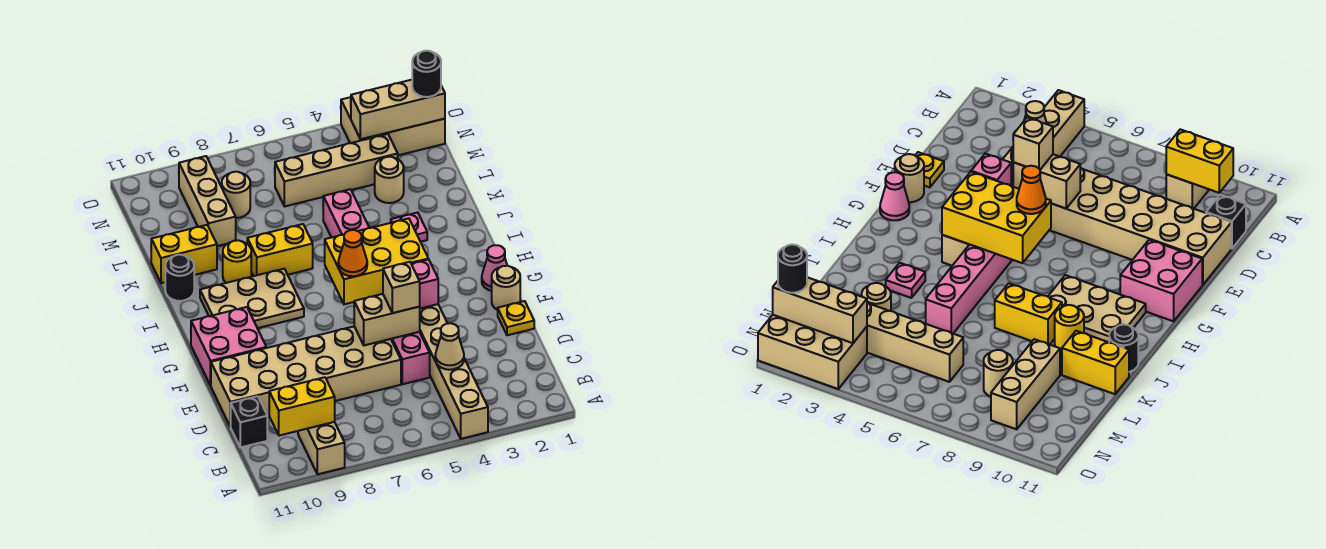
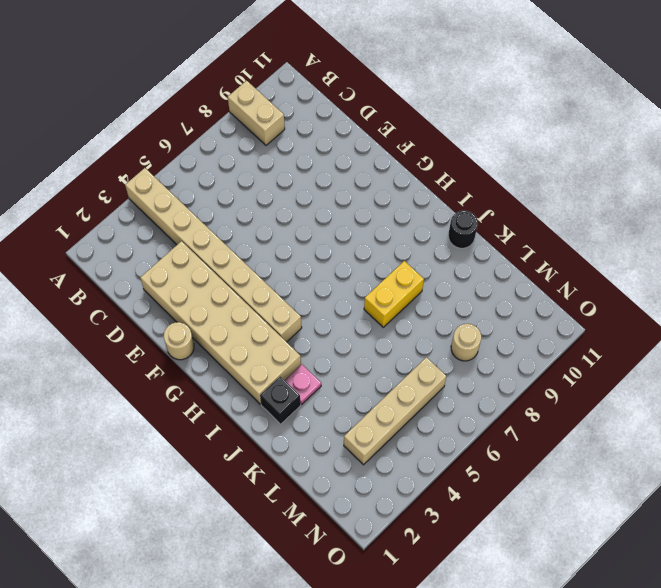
tan 2x6 brick [140,241,301,404] -> tan 2x6 brick turned to [211,327,401,427]
black 1x1 brick [260,376,301,424] -> black 1x1 brick moved to [231,396,267,447]
none -> pink 1x8 brick [323,189,430,384]
none -> yellow 1x1 plate [498,301,534,335]
none -> pink 2x2 brick [191,307,266,386]

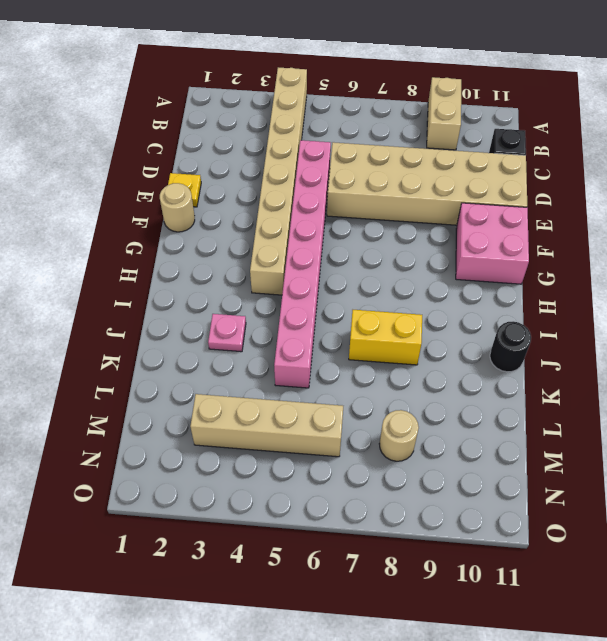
none -> pink 1x1 cone [482,245,507,291]
none -> tan 2x3 plate [200,269,304,328]
none -> yellow 1x1 round brick [223,240,251,283]

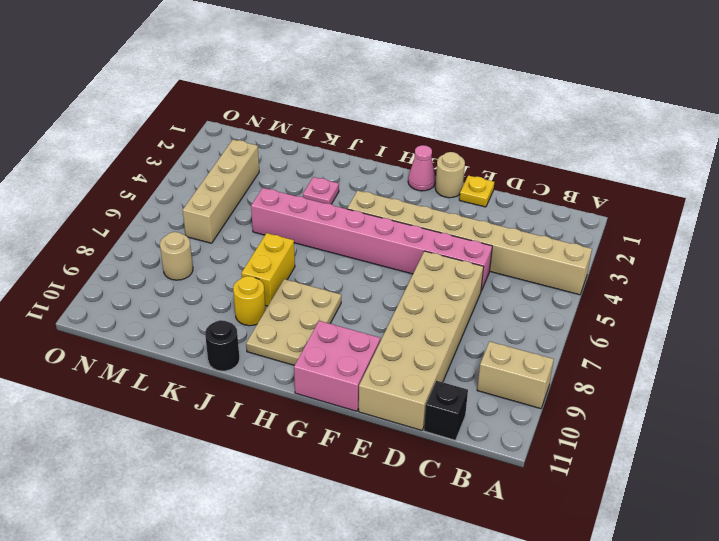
none -> yellow 1x2 brick [151,225,217,283]
none -> tan 1x1 round brick [375,157,404,203]
none -> tan 1x3 brick [179,156,236,246]

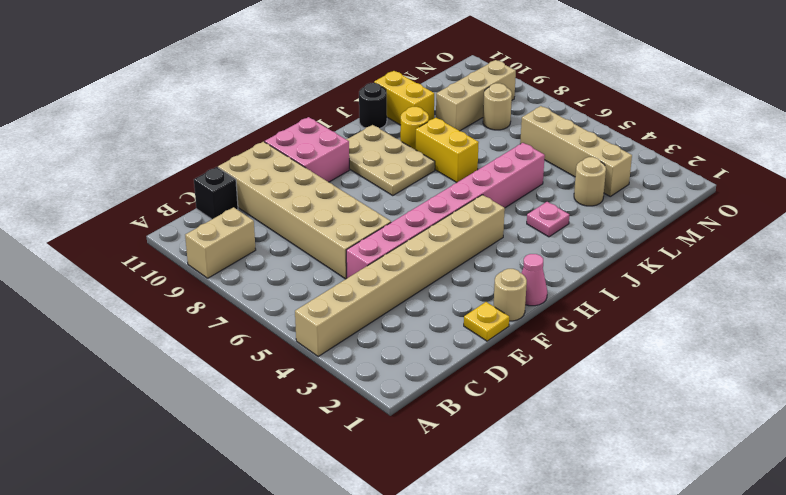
none -> tan 2x3 brick [341,97,445,155]
none -> yellow 1x2 brick [269,377,335,436]
none -> tan 1x1 cone [435,323,464,370]

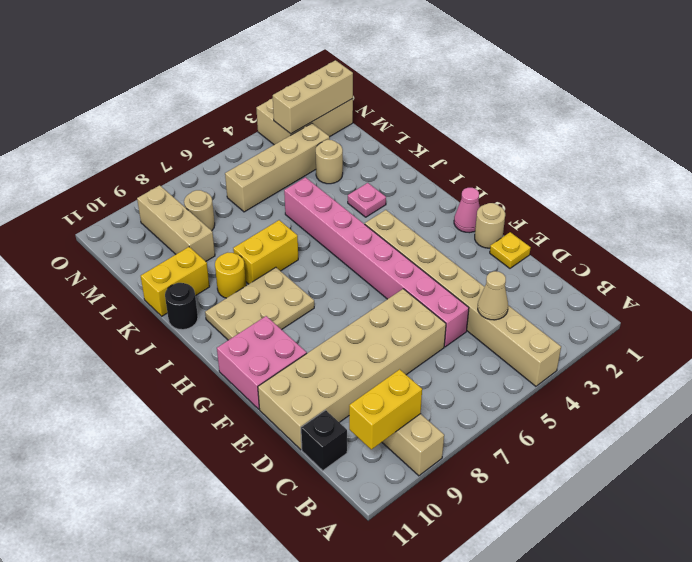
none -> tan 1x2 brick [354,294,420,345]
none -> pink 1x1 brick [412,259,438,309]
none -> yellow 2x3 brick [325,218,428,304]

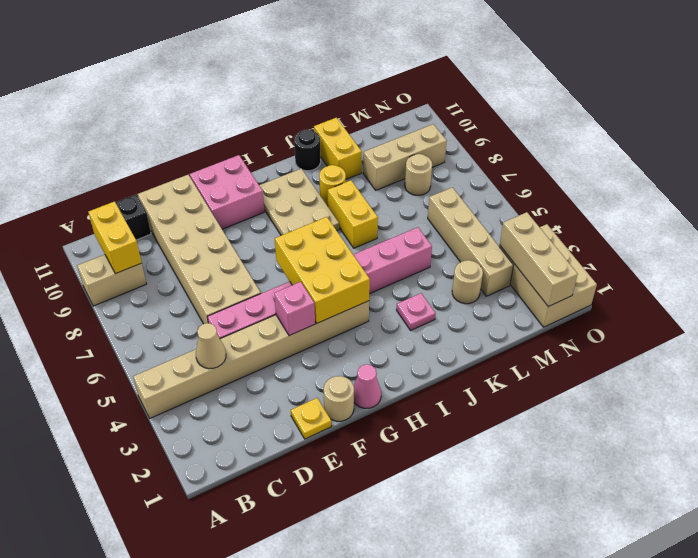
none -> tan 1x2 brick [354,294,420,345]
none -> tan 1x1 brick [383,262,420,313]
none -> orange 1x1 cone [338,230,367,276]

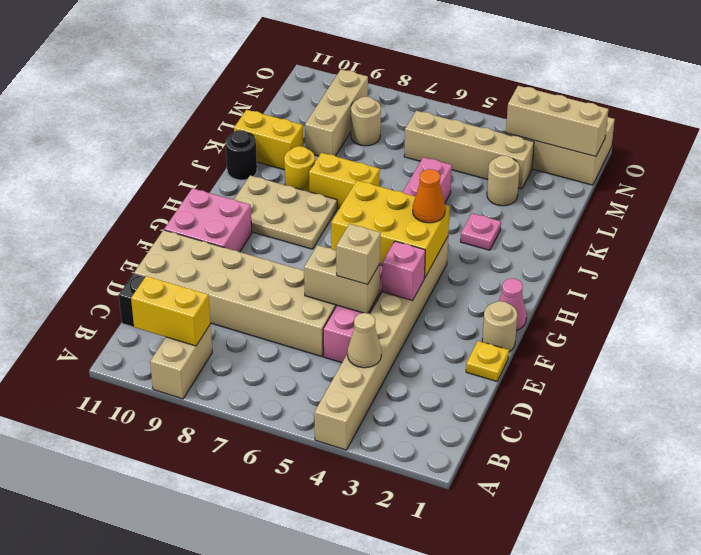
orange 1x1 cone [413,169,445,223] -> orange 1x1 cone moved to [338,230,367,276]
none -> black 1x1 round brick [412,51,441,97]

